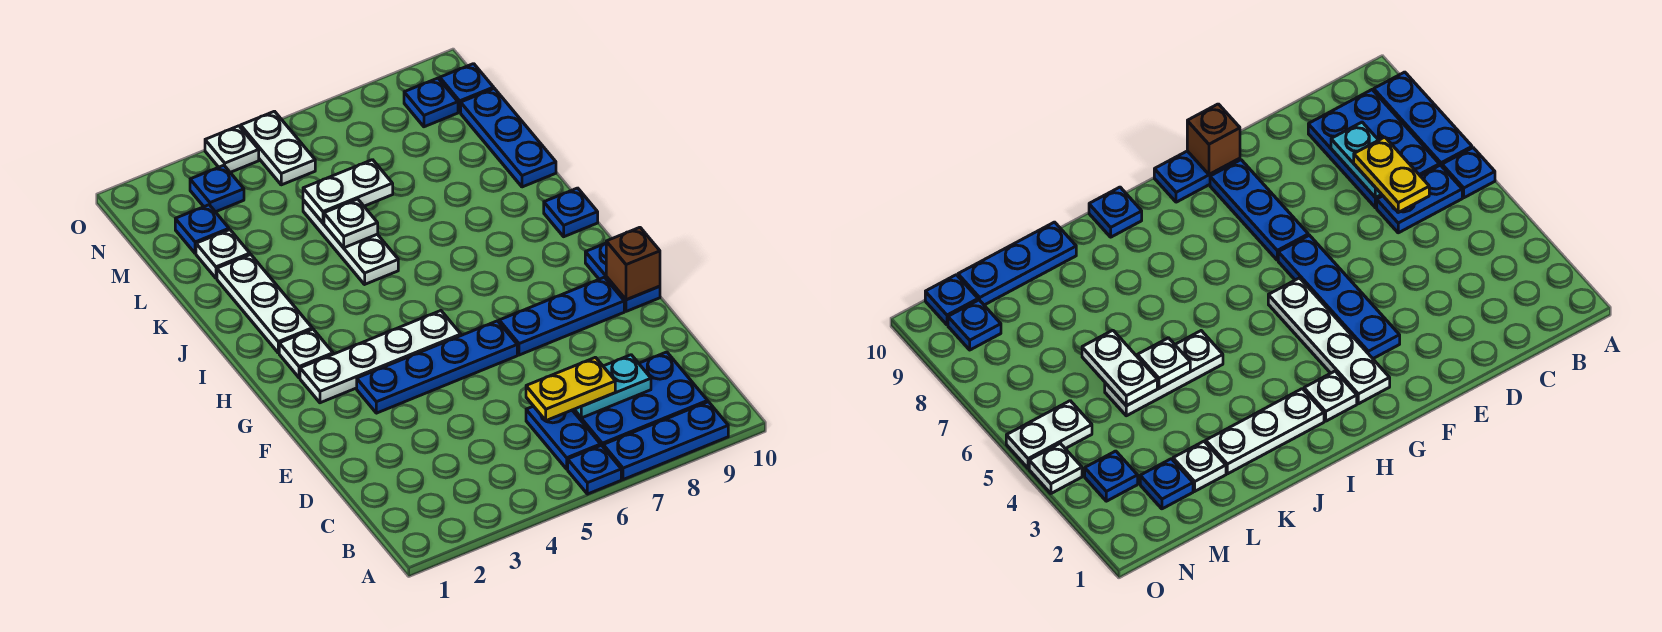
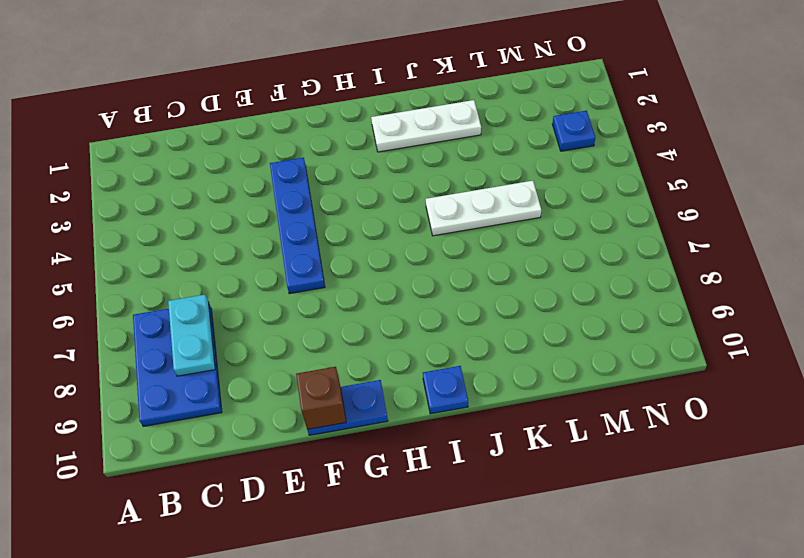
none -> blue 1x1 plate [568,445,621,494]
none -> blue 1x3 plate [603,402,728,480]
none -> blue 1x2 plate [526,406,601,469]

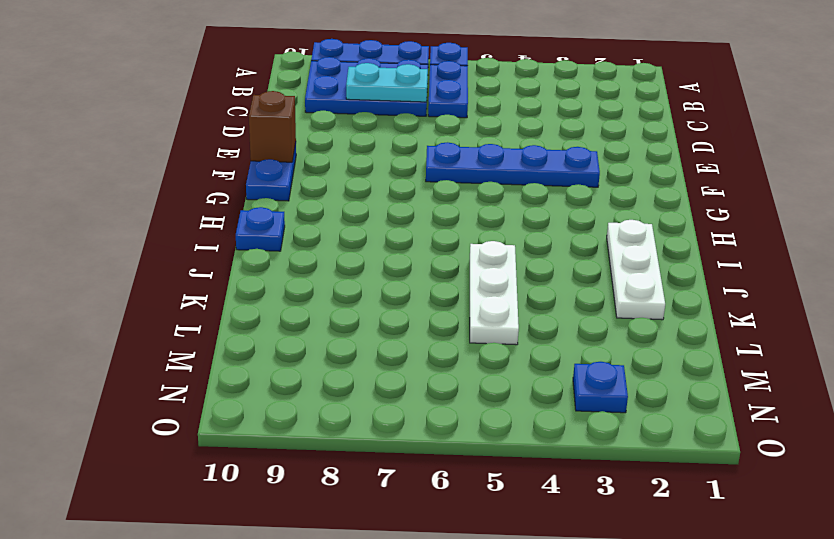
none -> blue 1x3 plate [499,277,624,355]
none -> white 1x4 plate [300,311,461,403]
none -> white 1x1 plate [279,329,333,378]

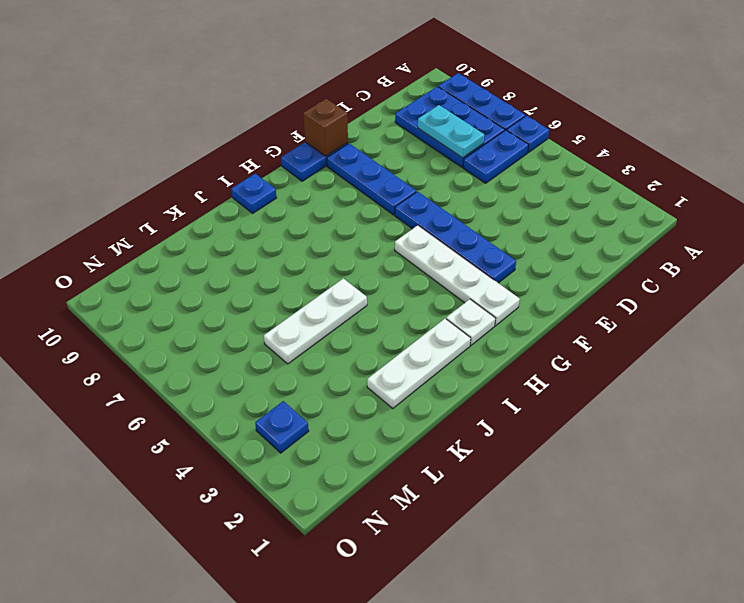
none -> blue 1x3 plate [461,89,556,187]
none -> white 1x1 plate [196,230,250,278]
none -> blue 1x1 plate [175,205,229,253]

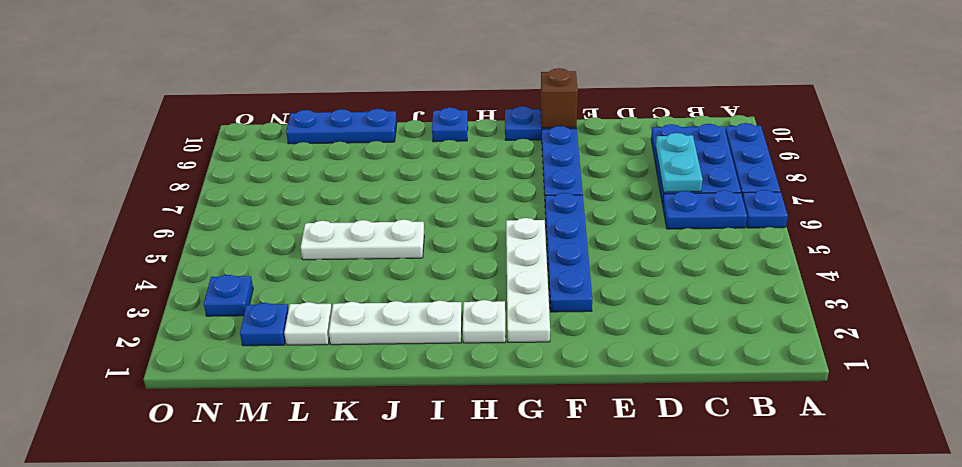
none -> white 1x2 plate [241,111,315,185]
none -> blue 1x1 plate [404,78,458,127]
none -> blue 1x1 plate [440,64,494,112]

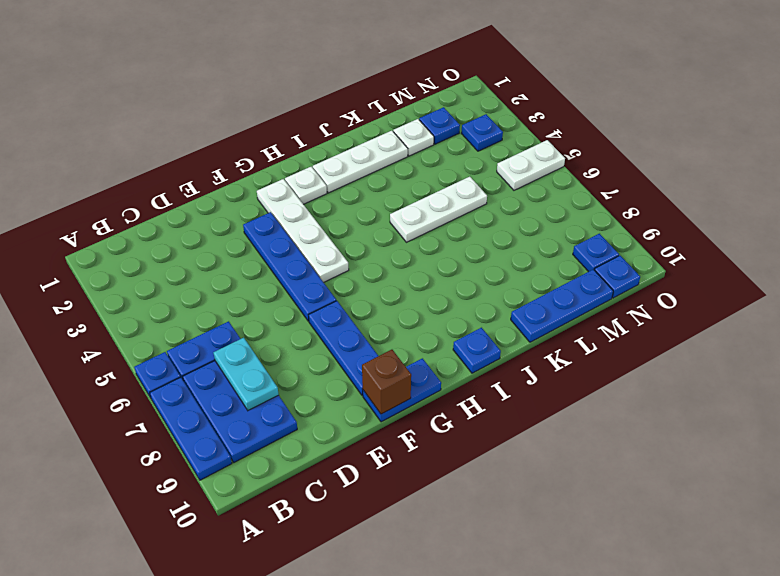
none -> white 1x1 plate [205,126,259,172]
none -> white 1x1 plate [324,199,378,248]
none -> white 1x2 plate [303,160,393,223]

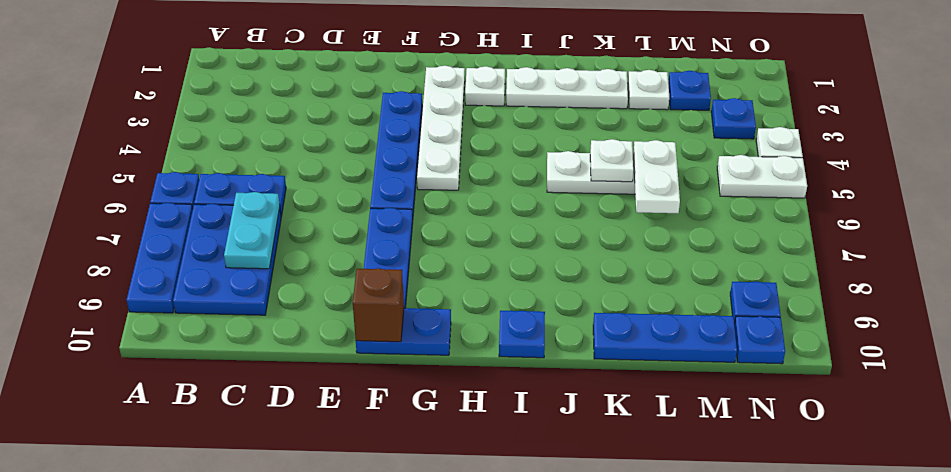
none -> yellow 1x2 plate [526,357,615,421]

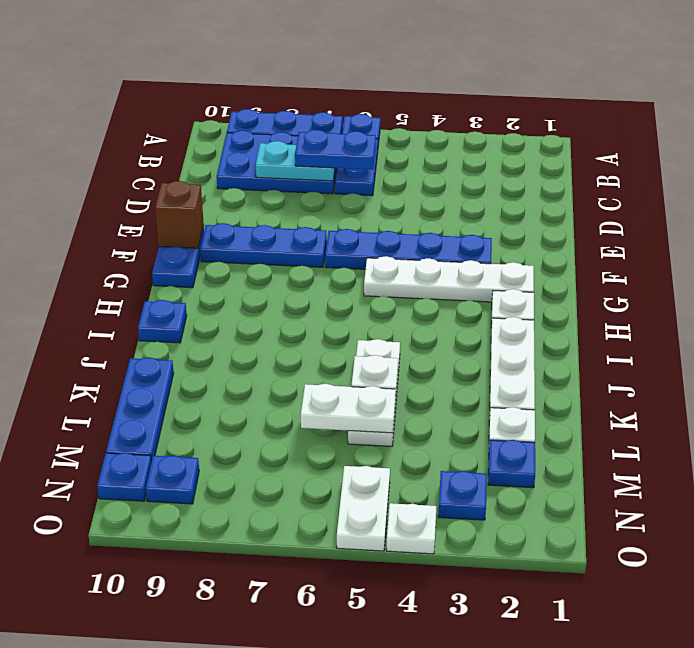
blue 1x2 plate [295,130,376,170] -> yellow 1x2 plate [526,357,615,421]

